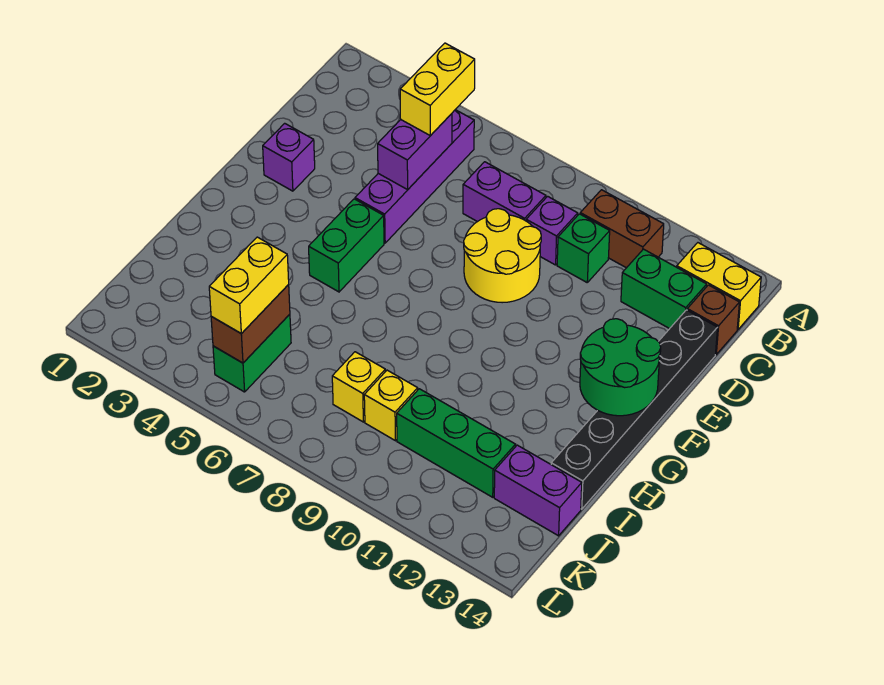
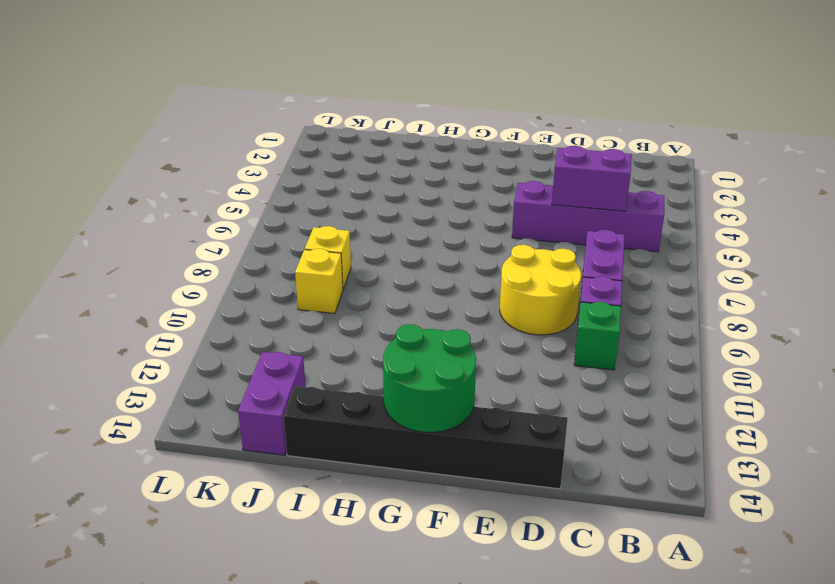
none -> brown 1x2 brick [580,190,664,268]
none -> yellow 1x2 brick [677,243,761,329]
none -> green 1x2 brick [621,249,707,329]

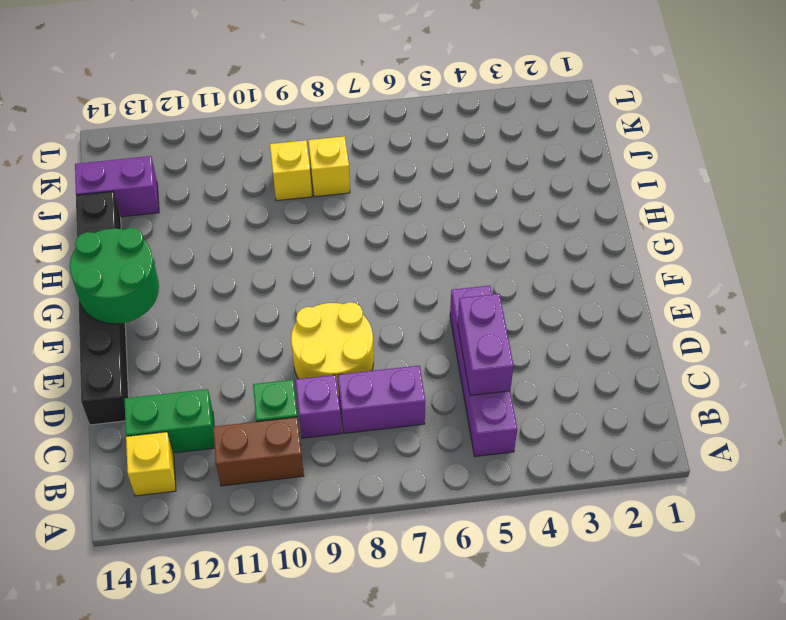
yellow 1x1 brick [126,432,176,496] -> yellow 1x2 brick [677,243,761,329]
none -> brown 1x1 brick [687,285,739,354]
none -> purple 1x1 brick [263,123,315,191]
none -> green 1x2 brick [309,199,384,292]

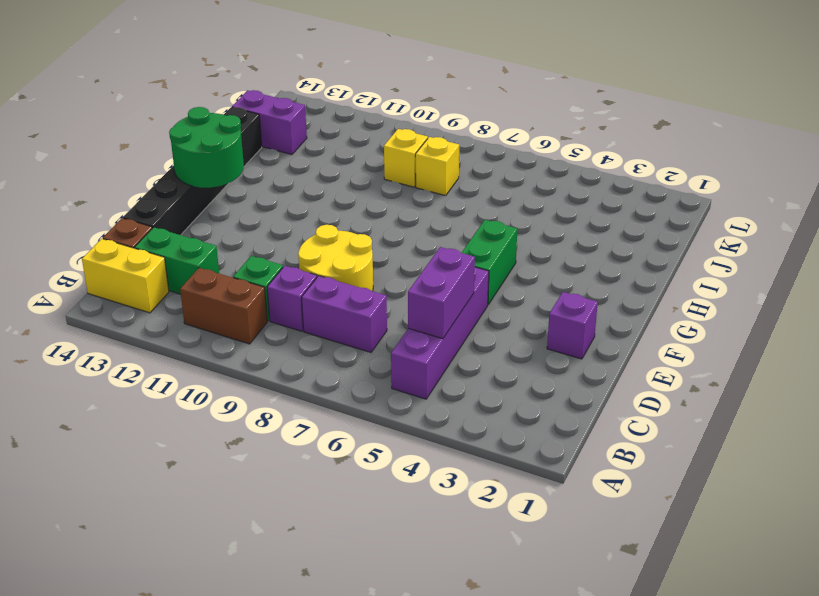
none -> green 1x2 brick [213,314,291,392]
none -> green 1x3 brick [397,389,516,497]
none -> brown 1x2 brick [211,285,290,363]

